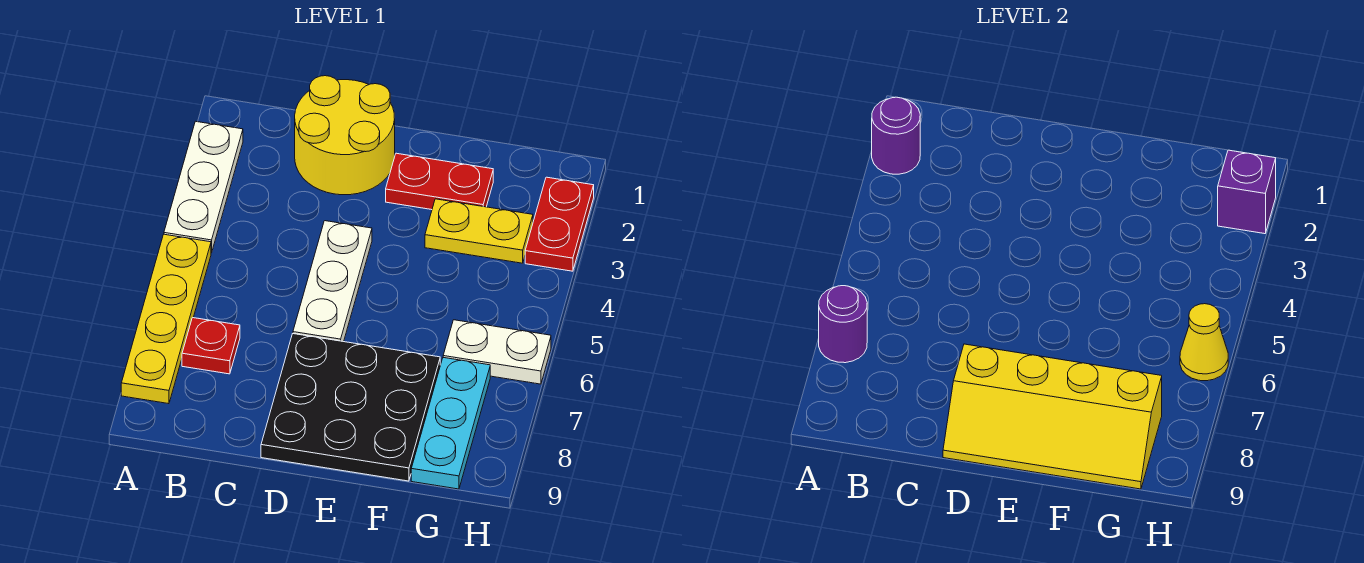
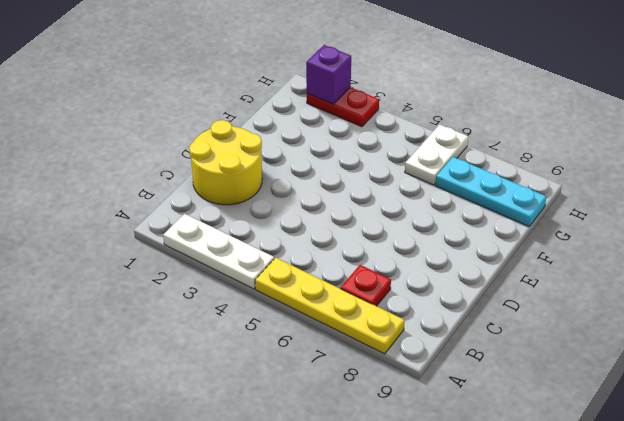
none -> white 1x3 plate [293,221,372,342]
none -> black 3x3 plate [261,334,440,481]
none -> red 1x2 plate [386,153,493,210]

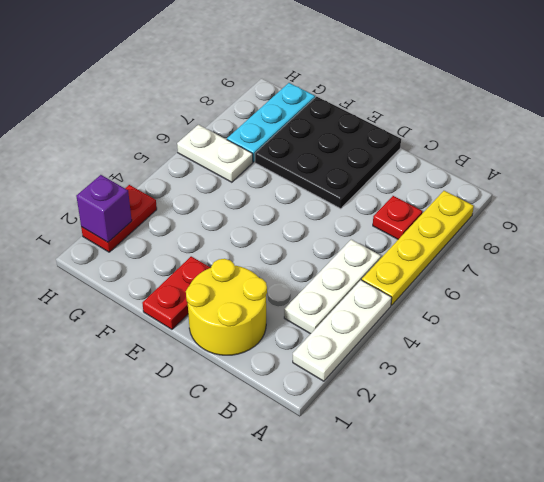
white 1x3 plate [284,240,381,334] -> white 1x3 plate moved to [293,221,372,342]
red 1x2 plate [142,256,210,329] -> red 1x2 plate turned to [386,153,493,210]
none -> yellow 1x2 plate [425,199,533,263]
none -> purple 1x1 round brick [872,97,920,174]
none -> purple 1x1 round brick [819,286,867,363]

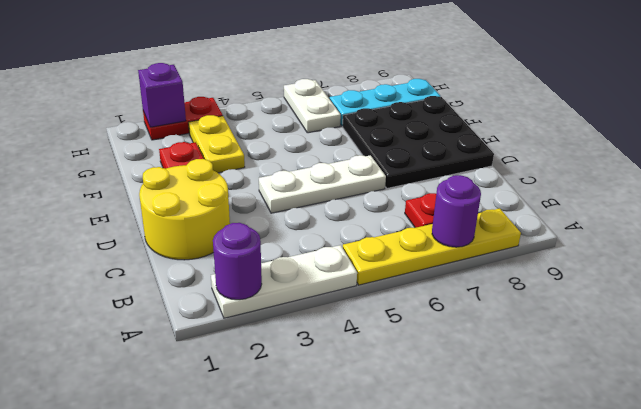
none -> yellow 2x4 slope [943,344,1162,489]
none -> yellow 1x1 cone [1180,304,1228,381]

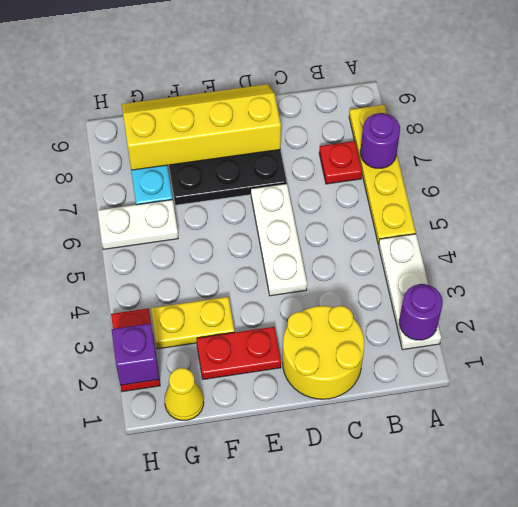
yellow 1x1 cone [165,368,204,420] -> yellow 1x1 cone moved to [1180,304,1228,381]

